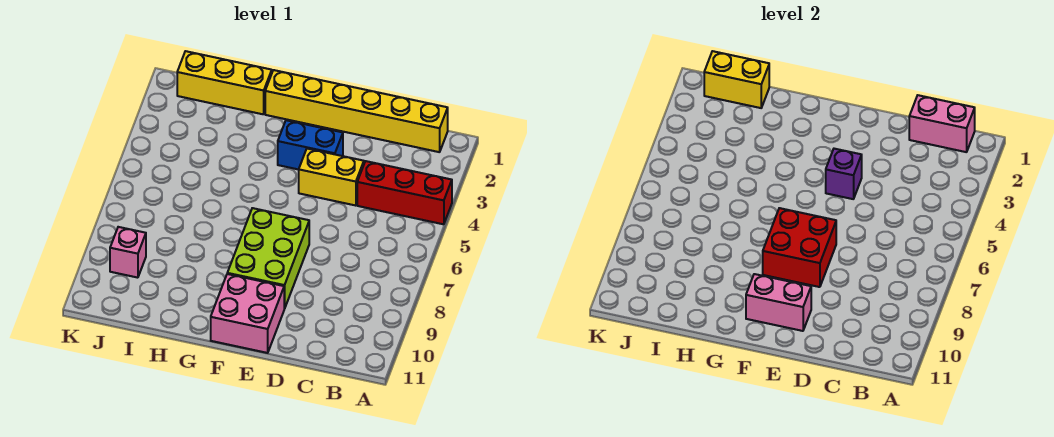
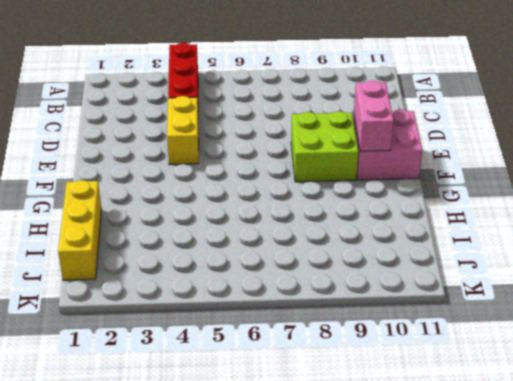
lime 2x2 brick [291,111,359,182] -> lime 2x3 brick [227,208,309,309]
none -> yellow 1x6 brick [265,70,448,152]
none -> blue 1x2 brick [278,120,343,170]
none -> pink 1x1 brick [110,227,146,278]

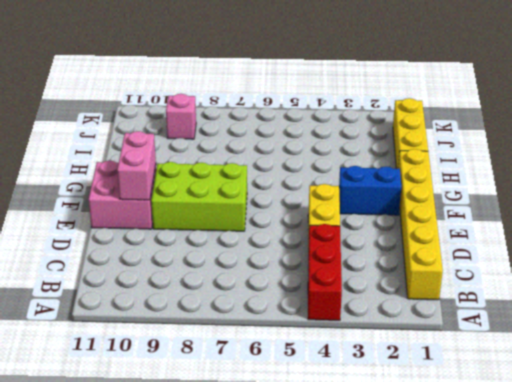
blue 1x2 brick [339,166,401,215] -> blue 1x2 brick turned to [278,120,343,170]
none -> pink 1x2 brick [909,95,975,152]
none -> purple 1x1 brick [826,149,862,199]
none -> red 2x2 brick [763,208,836,287]

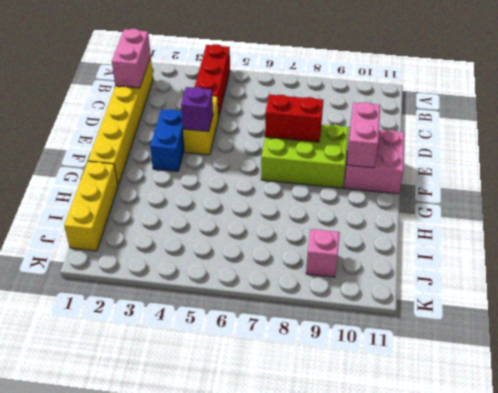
red 1x2 brick [265,95,323,142] -> red 2x2 brick [763,208,836,287]
none -> yellow 1x2 brick [704,51,769,108]

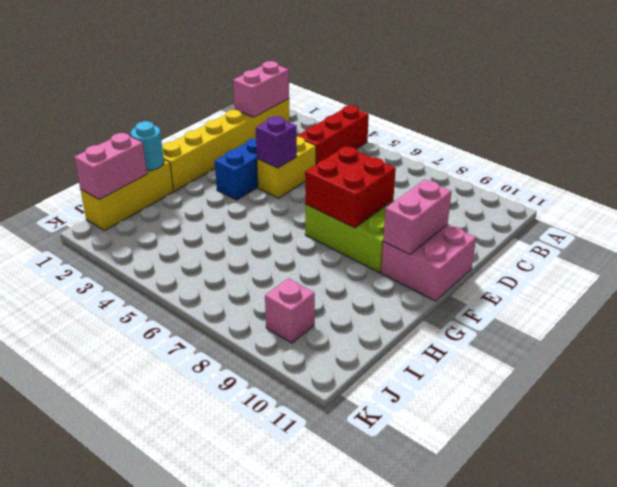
cyan 1x1 round brick [131,121,164,170] -> none
pink 1x2 brick [74,133,147,200] -> yellow 1x2 brick [704,51,769,108]

